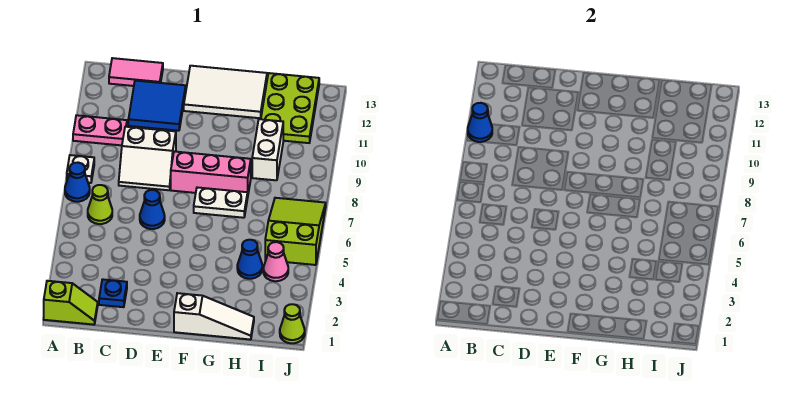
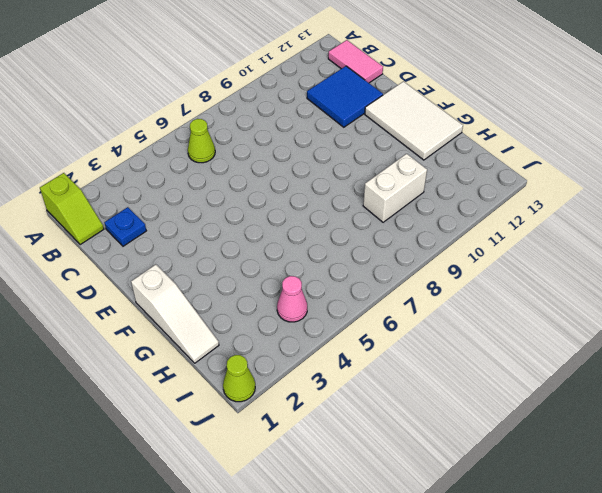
none -> blue 1x1 cone [65,163,90,202]
none -> white 1x1 plate [67,155,94,183]
none -> pink 1x2 plate [73,115,127,145]

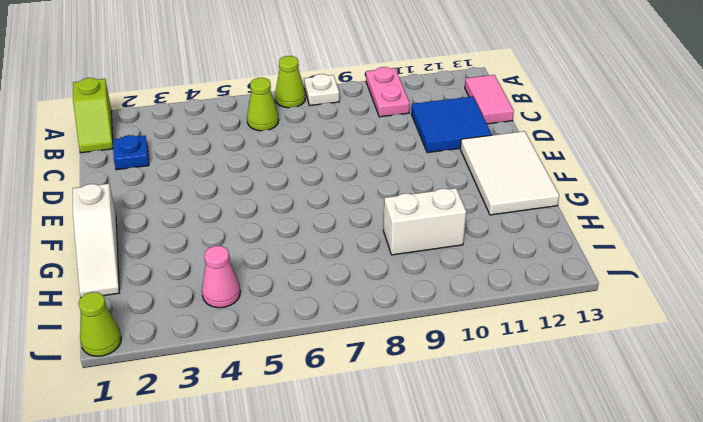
lime 1x1 cone [275,56,305,108] -> blue 1x1 cone [65,163,90,202]
none -> white 2x2 slope [119,127,176,190]
none -> blue 1x1 cone [140,190,165,229]
none -> pink 1x3 brick [171,152,251,193]

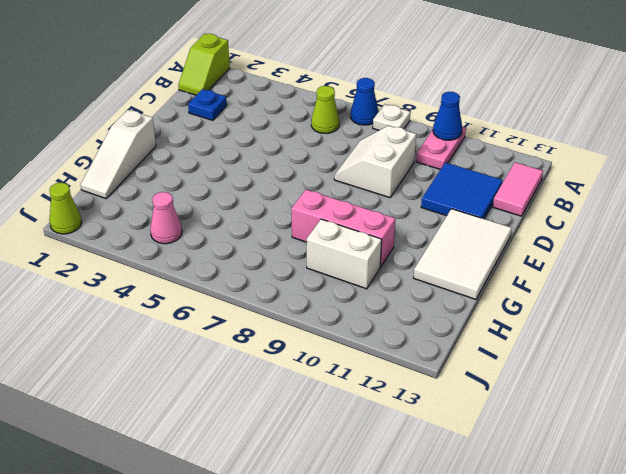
pink 1x3 brick [291,190,395,267] -> pink 1x3 brick turned to [171,152,251,193]
none -> blue 1x1 cone [140,190,165,229]
none -> white 1x2 plate [194,187,248,218]
none -> blue 1x1 cone [237,240,262,279]

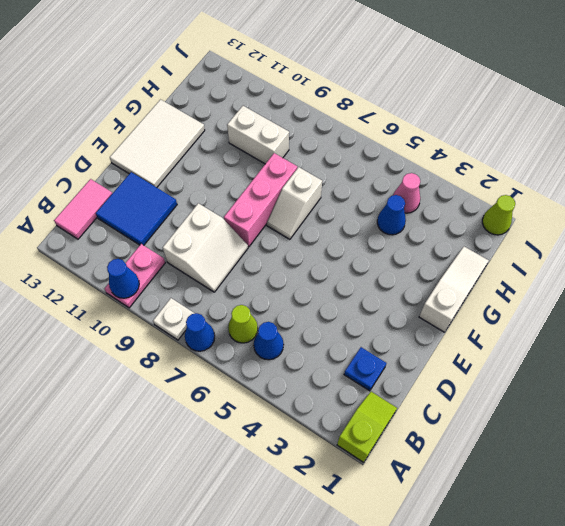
blue 1x1 cone [254,322,284,360] -> blue 1x1 cone moved to [140,190,165,229]
white 1x2 slope [267,167,322,239] -> white 1x2 plate [194,187,248,218]
none -> lime 2x3 plate [261,73,319,143]
none -> lime 2x3 slope [265,198,326,265]

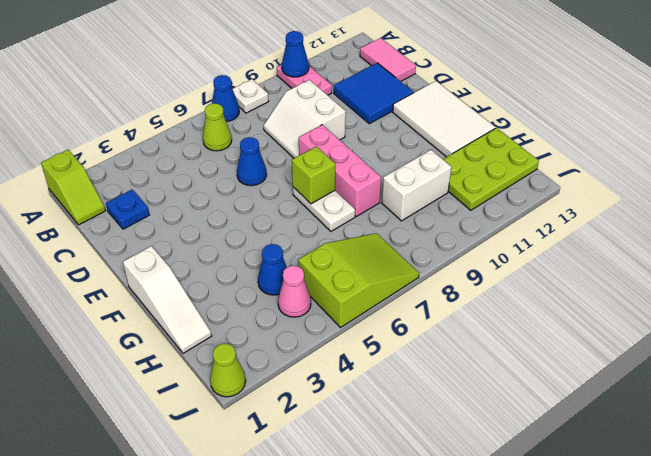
lime 1x1 brick [292,146,335,204] -> none

